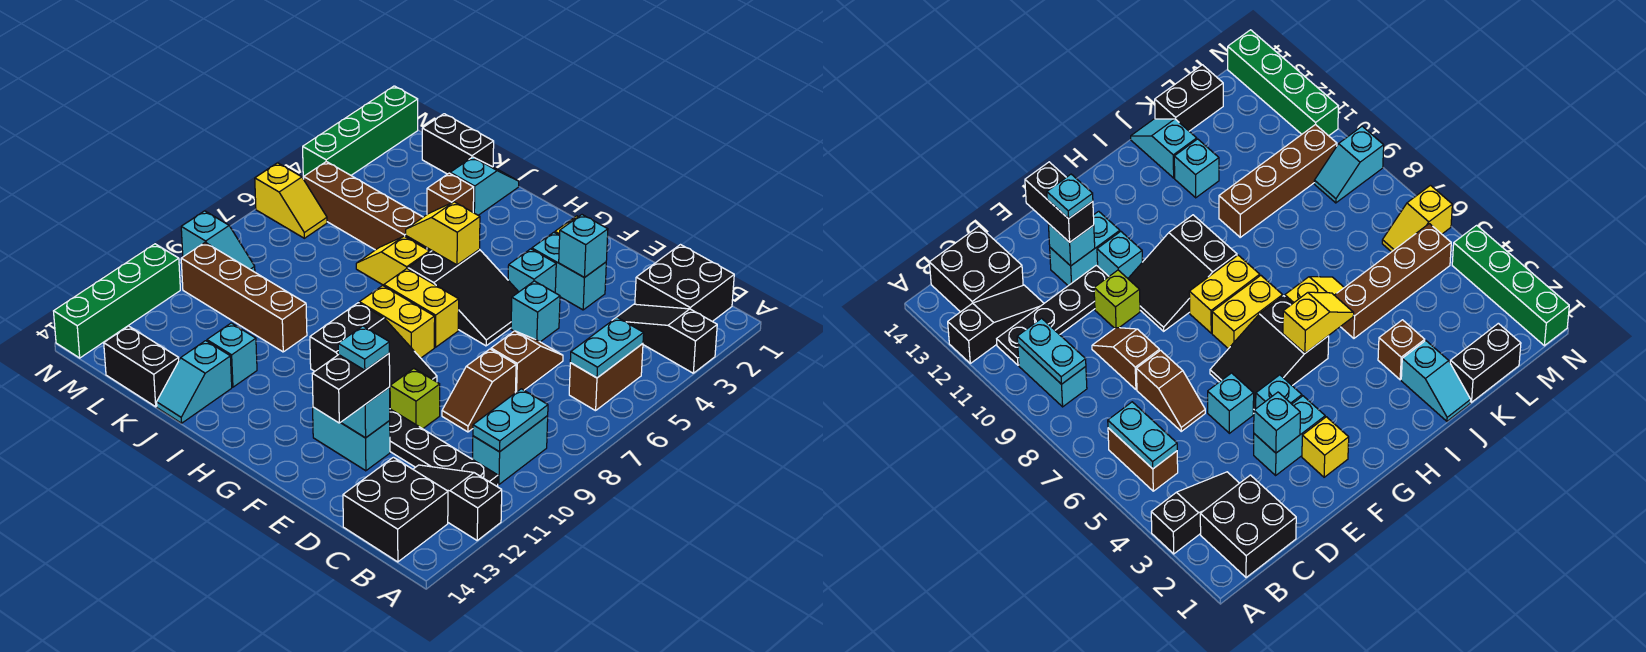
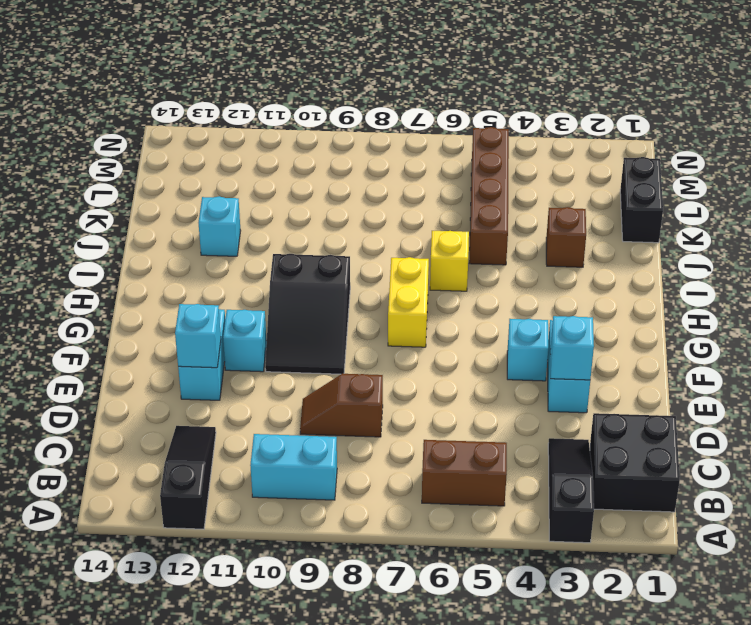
none -> black 1x4 plate [389,409,498,486]
none -> black 2x2 brick [343,457,448,562]
none -> brown 1x2 slope [491,331,563,393]
none -> cyan 1x1 brick [511,281,560,342]

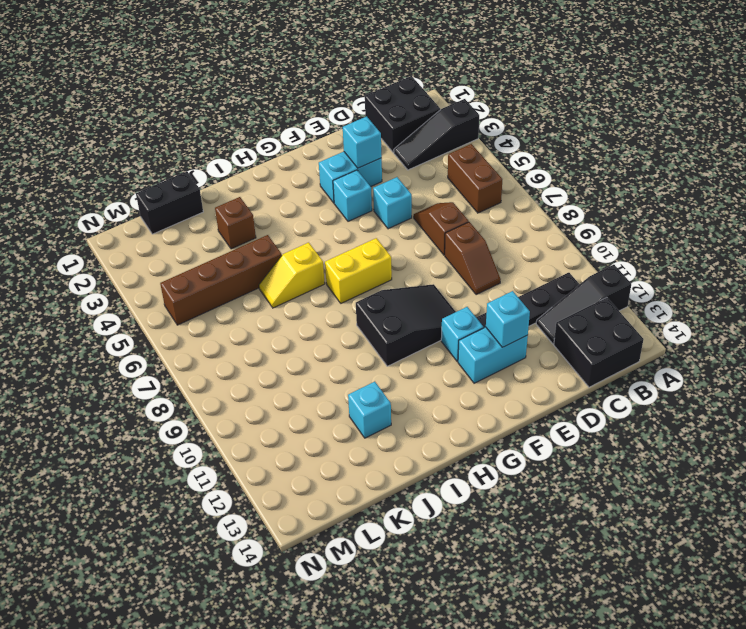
none -> cyan 1x2 brick [473,416,548,485]
none -> lime 1x1 brick [390,369,440,429]
none -> yellow 1x1 brick [1302,417,1349,477]
none -> black 2x3 slope [408,249,518,346]

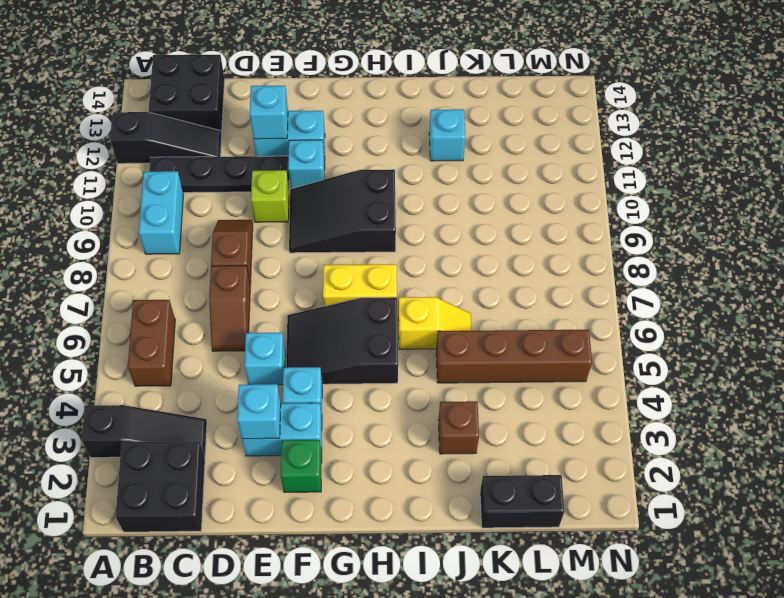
green 1x1 brick [281,440,322,492] -> yellow 1x1 brick [1302,417,1349,477]
none -> yellow 1x2 brick [359,286,435,358]
none -> cyan 1x2 slope [450,157,519,215]
none -> brown 1x4 brick [181,243,307,352]
none -> cyan 1x2 slope [157,341,232,423]

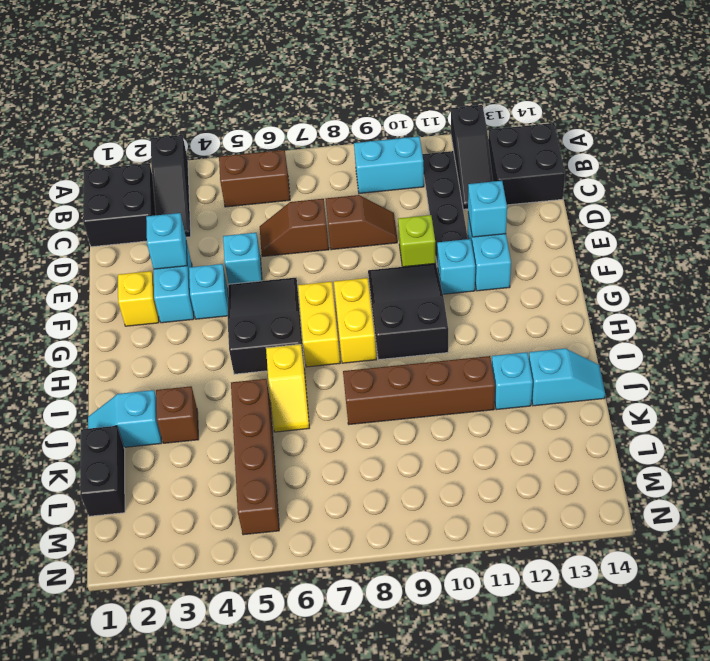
brown 1x4 brick [343,356,495,424] -> brown 1x4 brick turned to [181,243,307,352]
none -> black 1x2 brick [104,326,179,407]
none -> yellow 1x2 slope [255,163,327,238]
none -> cyan 1x2 slope [181,211,255,272]
none -> green 1x4 brick [303,86,418,178]

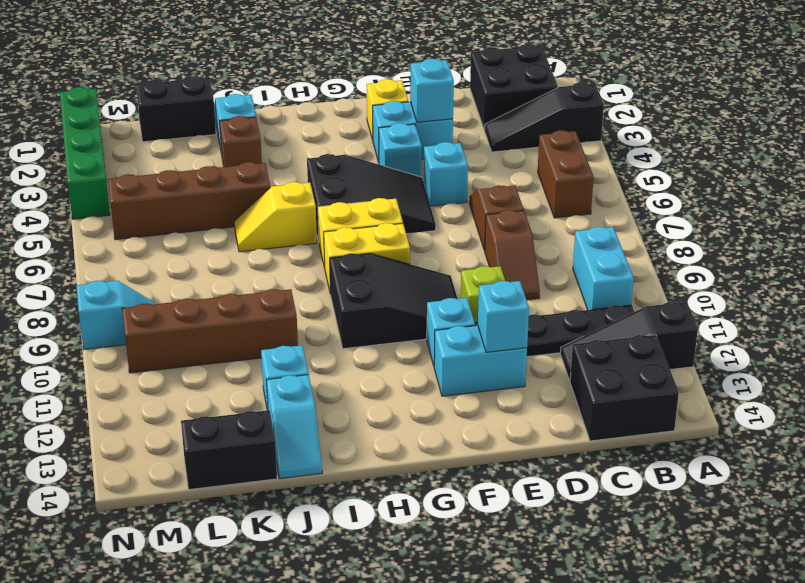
none -> yellow 1x2 slope [255,163,327,238]
none -> green 1x4 brick [54,244,180,358]
none -> cyan 1x2 plate [570,317,644,378]
none -> cyan 1x2 plate [473,389,548,452]

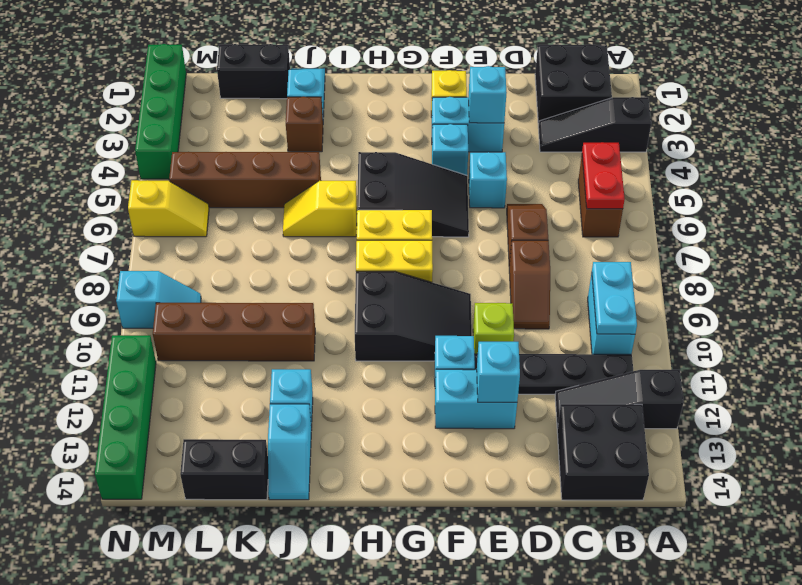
red 1x2 plate [582,142,625,209] -> cyan 1x2 plate [570,317,644,378]
none -> yellow 1x2 slope [406,202,480,265]
none -> black 1x2 brick [312,354,390,423]
none -> cyan 1x1 plate [338,326,389,370]

